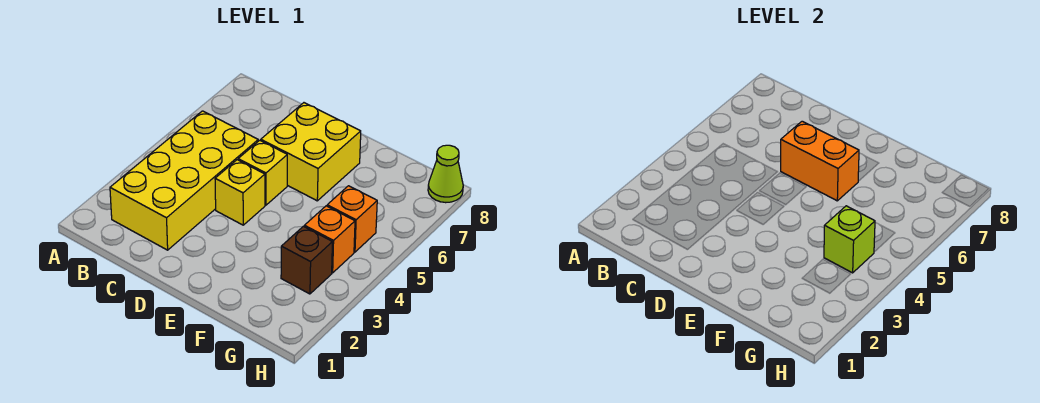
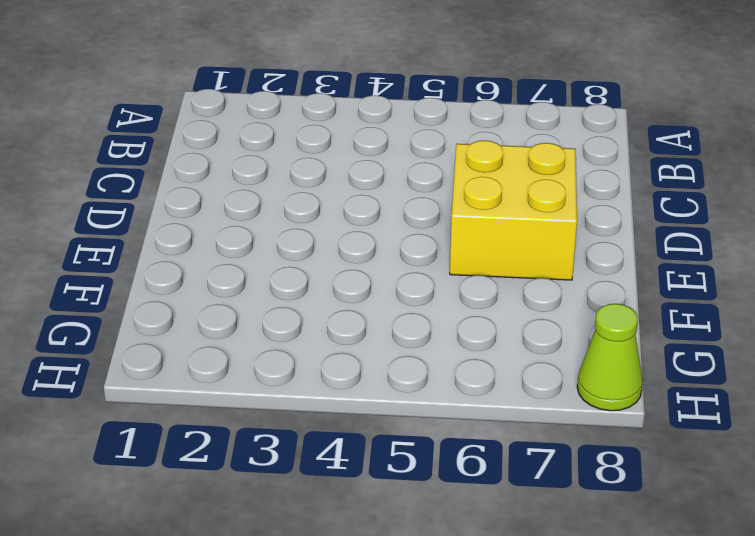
none -> yellow 2x4 brick [110,111,258,250]
none -> yellow 1x1 brick [215,160,265,225]

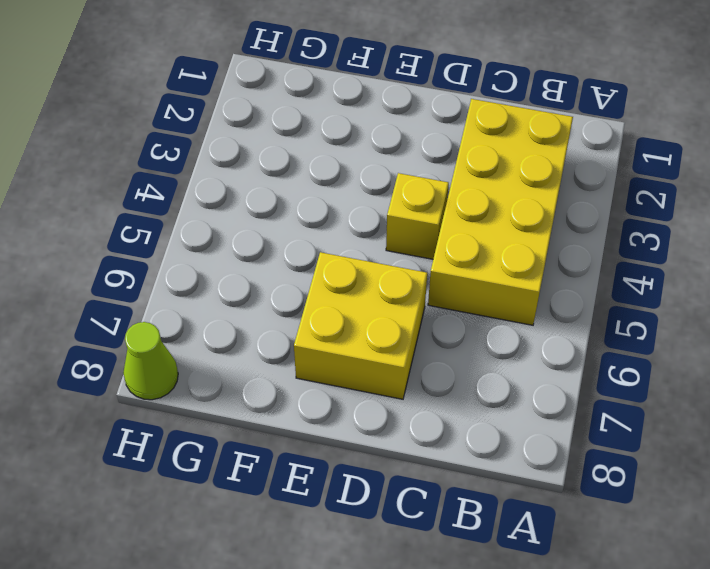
none -> yellow 1x1 brick [238,140,287,205]
none -> brown 1x1 brick [281,226,332,294]

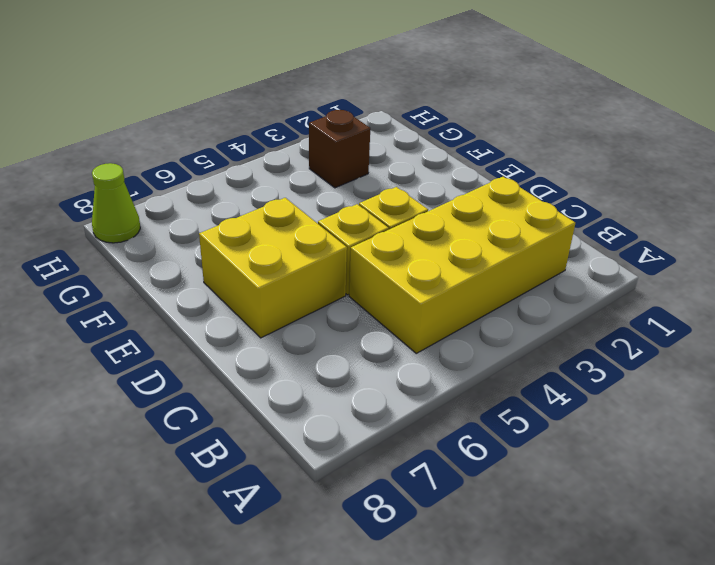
none -> orange 1x1 brick [304,206,355,273]
none -> orange 1x1 brick [327,186,377,252]

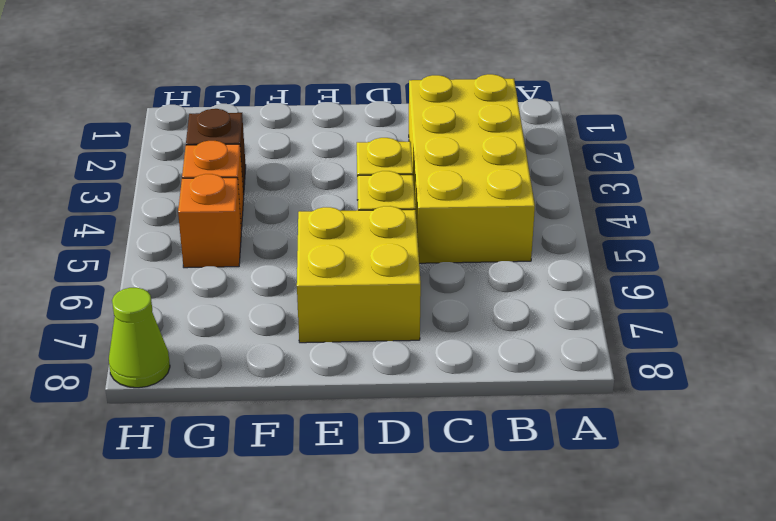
none -> orange 1x2 brick [781,121,859,201]
none -> lime 1x1 brick [824,206,875,273]

